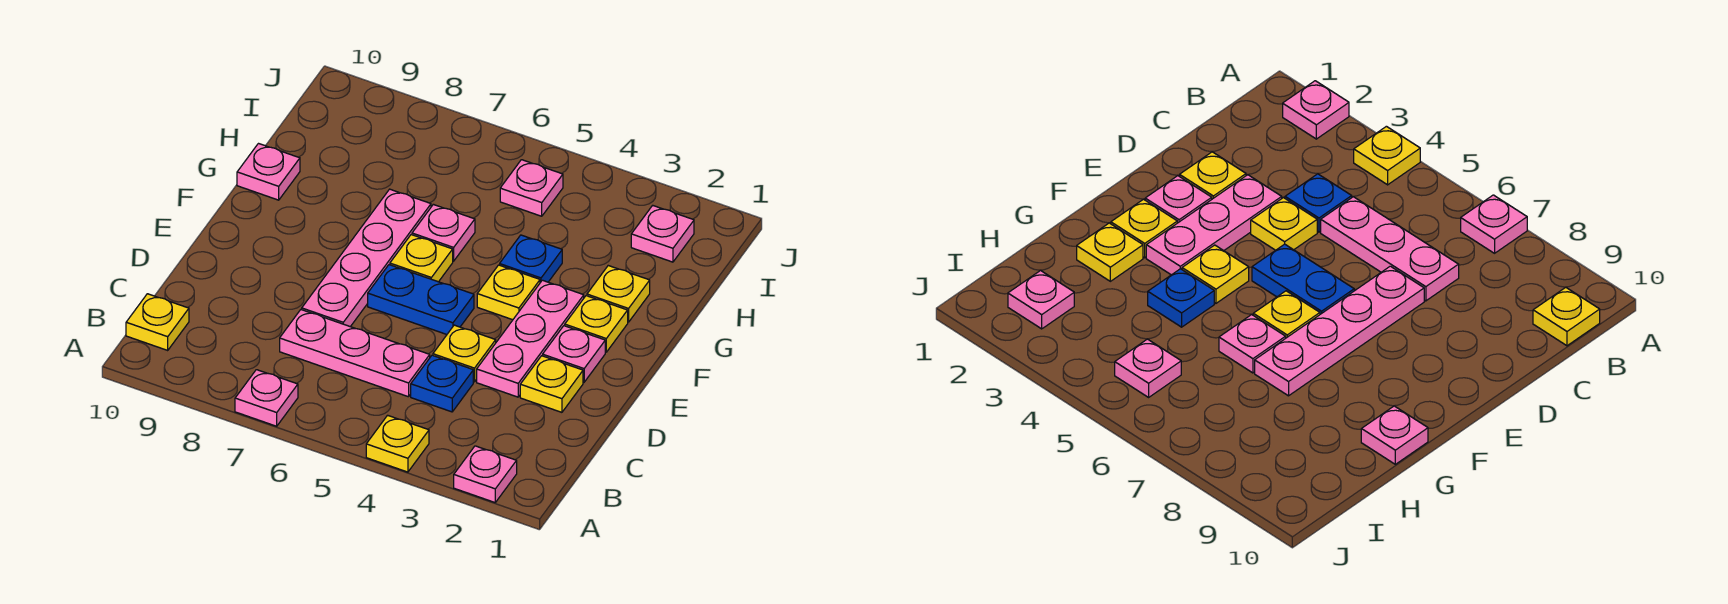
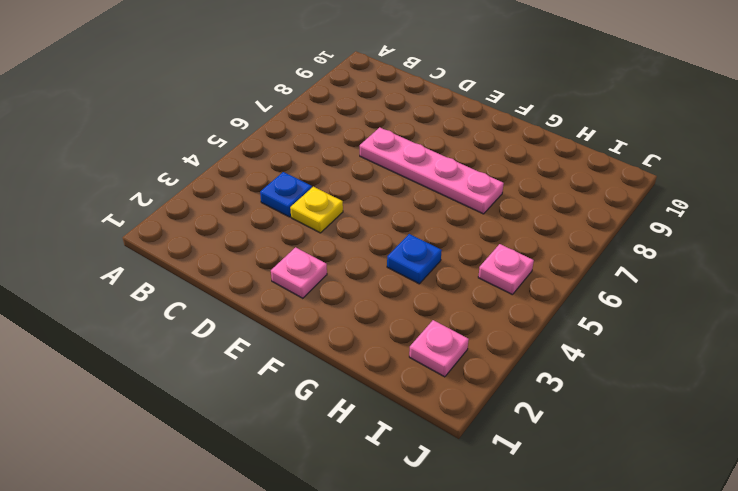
none -> pink 1x1 plate [454,446,517,502]
none -> yellow 1x1 plate [366,415,429,472]
none -> pink 1x1 plate [235,370,298,426]

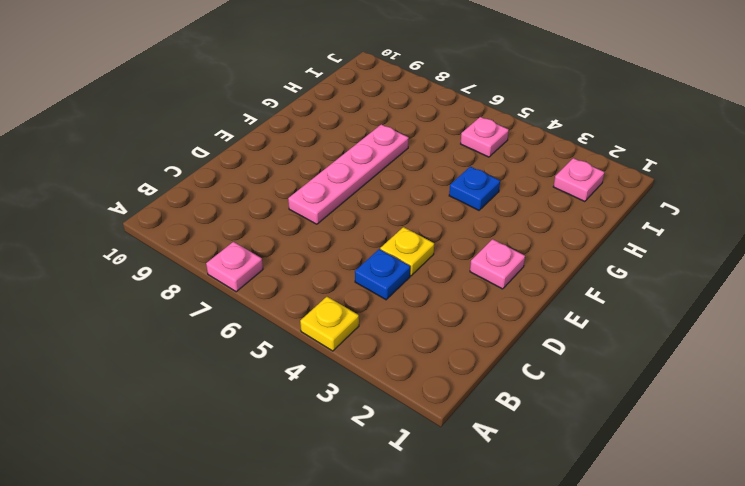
none -> pink 1x1 plate [454,446,517,502]
none -> yellow 1x1 plate [126,294,189,350]
none -> pink 1x3 plate [280,310,430,397]

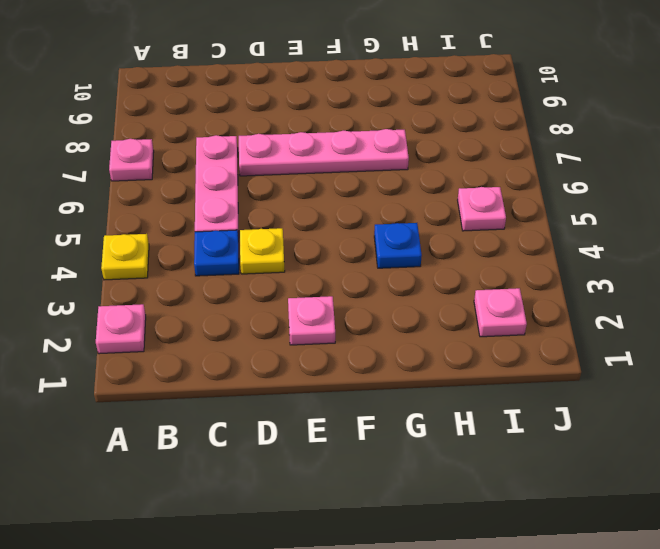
none -> yellow 1x1 plate [126,294,189,350]
none -> yellow 1x1 plate [520,356,583,412]
none -> pink 1x3 plate [477,280,584,397]

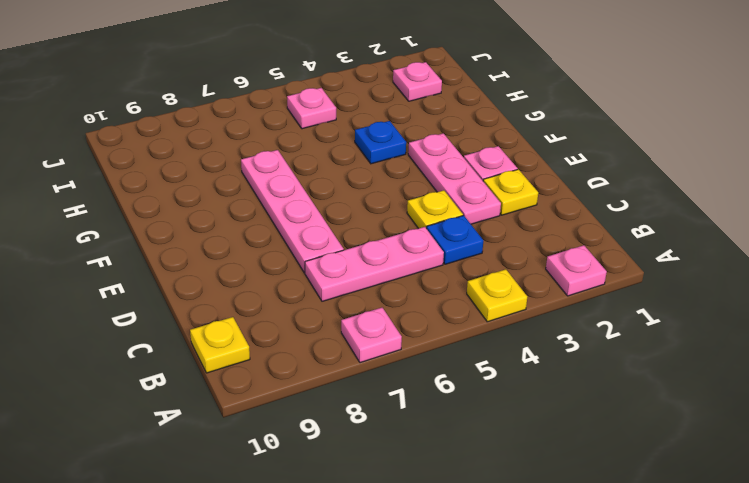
none -> blue 1x2 plate [368,265,474,334]
none -> yellow 1x1 plate [565,296,628,352]
none -> yellow 1x1 plate [477,265,540,320]

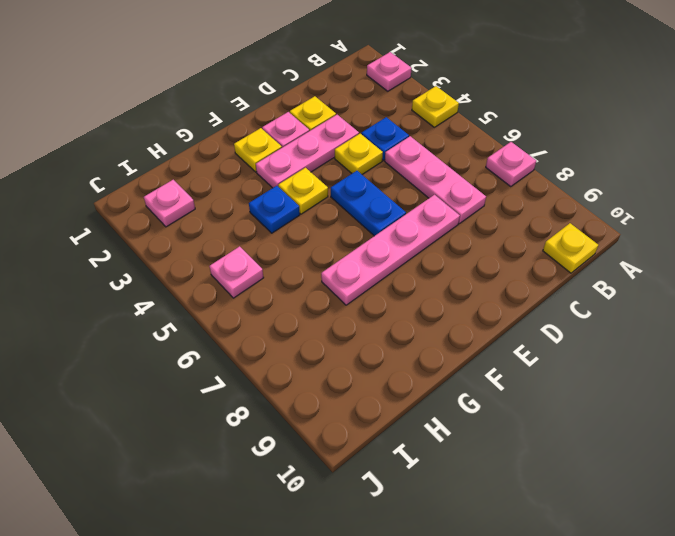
none -> yellow 1x1 plate [390,235,453,282]
none -> yellow 1x1 plate [587,266,650,322]
none -> pink 1x1 plate [412,204,475,261]

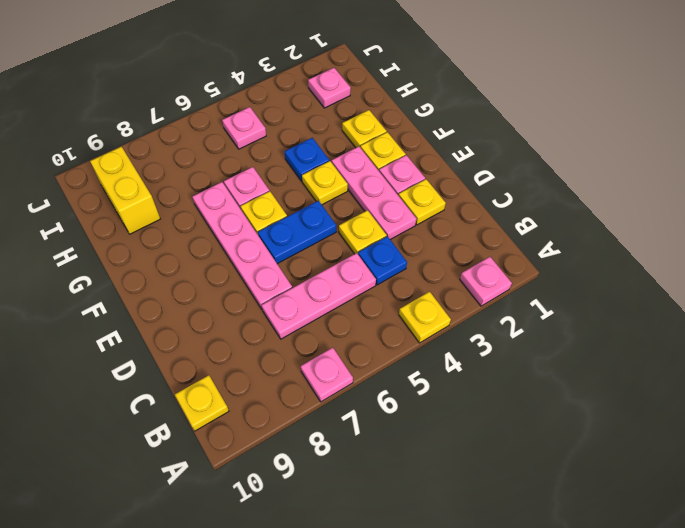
yellow 1x2 brick [90,147,160,234] -> none
none -> pink 1x1 plate [237,144,300,200]

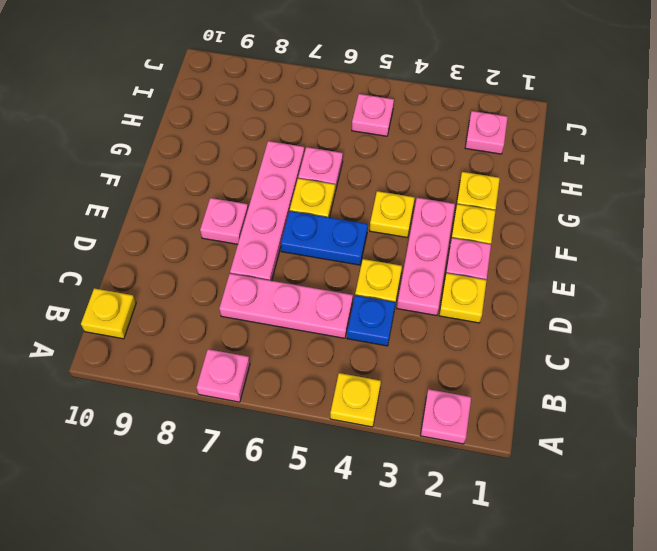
pink 1x1 plate [200,198,248,244] -> pink 1x1 plate moved to [237,144,300,200]
none -> blue 1x1 plate [500,235,562,283]

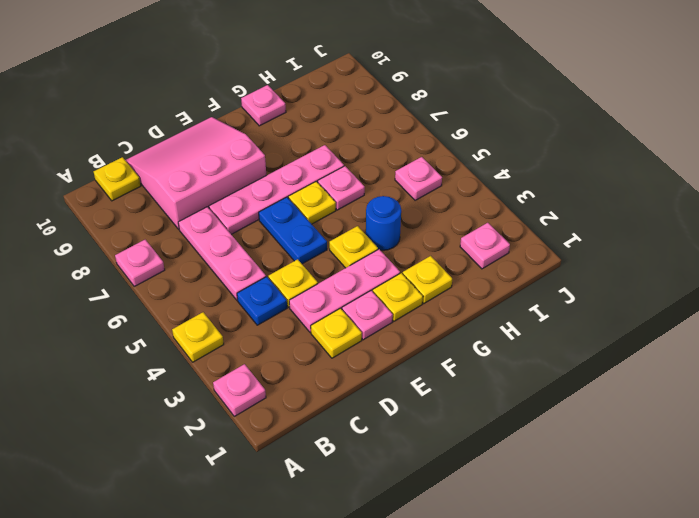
pink 3x3 slope [125,117,266,229] -> none
blue 1x1 round brick [366,196,401,250] -> blue 1x1 plate [500,235,562,283]

